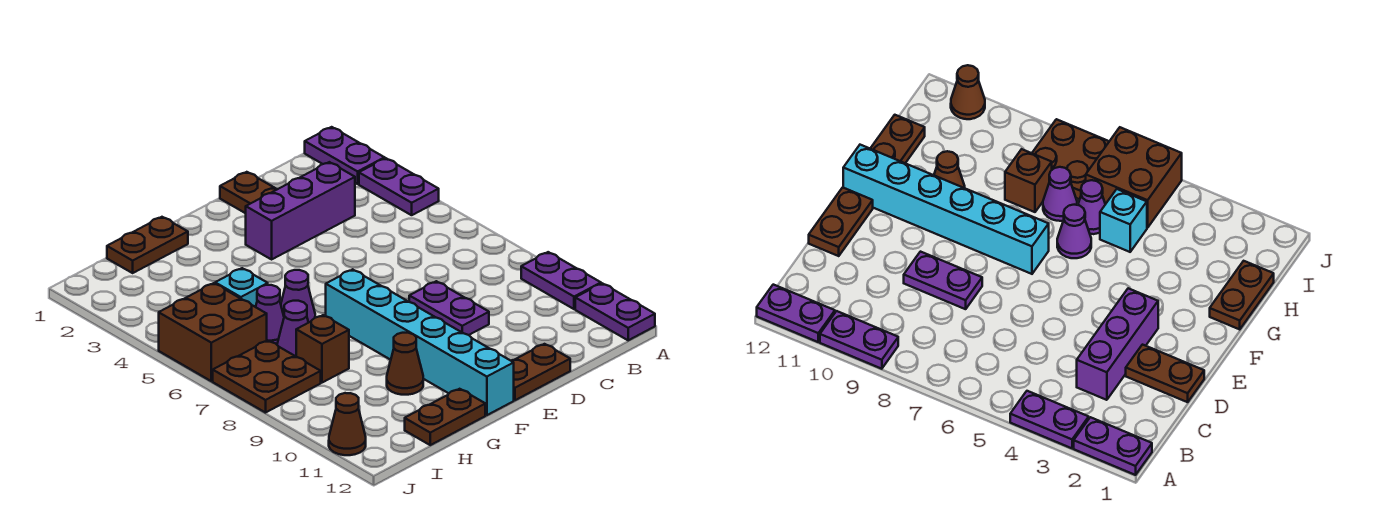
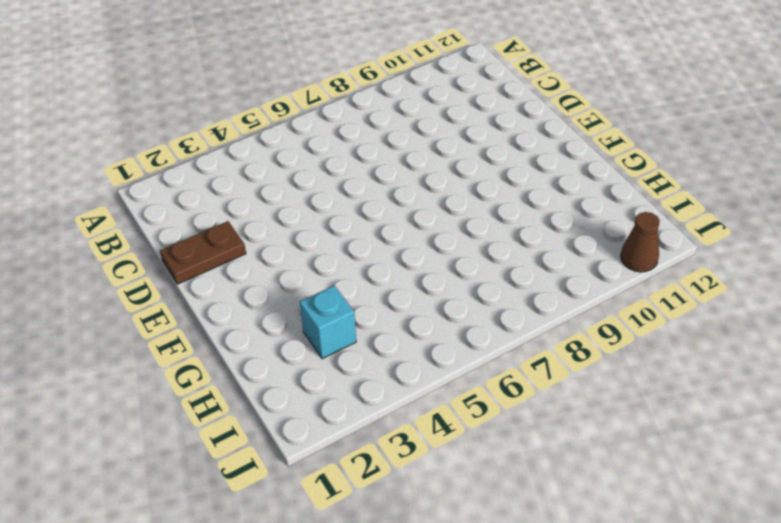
cyan 1x1 brick [300,285,356,359] -> cyan 1x1 brick moved to [215,268,268,307]
none -> purple 1x2 plate [305,127,385,184]
none -> purple 1x2 plate [359,158,439,215]
none -> purple 1x2 plate [521,252,601,309]

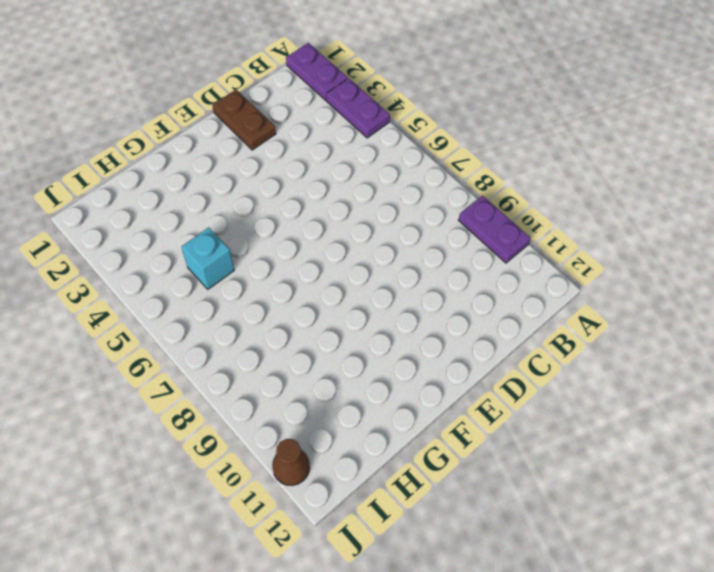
none -> purple 1x2 plate [575,283,655,340]
none -> purple 1x3 brick [246,162,355,259]
none -> purple 1x2 plate [409,281,489,335]

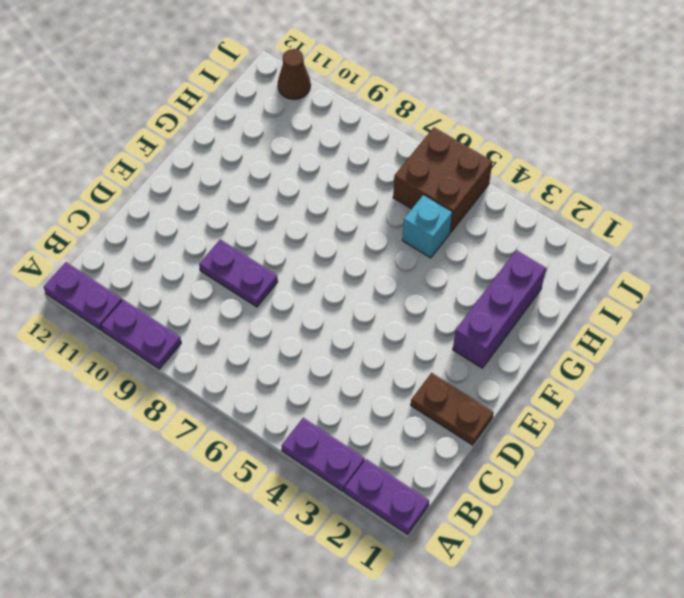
purple 1x3 brick [453,250,546,368] -> purple 1x3 brick moved to [246,162,355,259]
none -> brown 1x2 plate [511,344,570,400]
none -> cyan 1x6 brick [326,269,514,415]
none -> brown 1x2 plate [107,217,188,273]

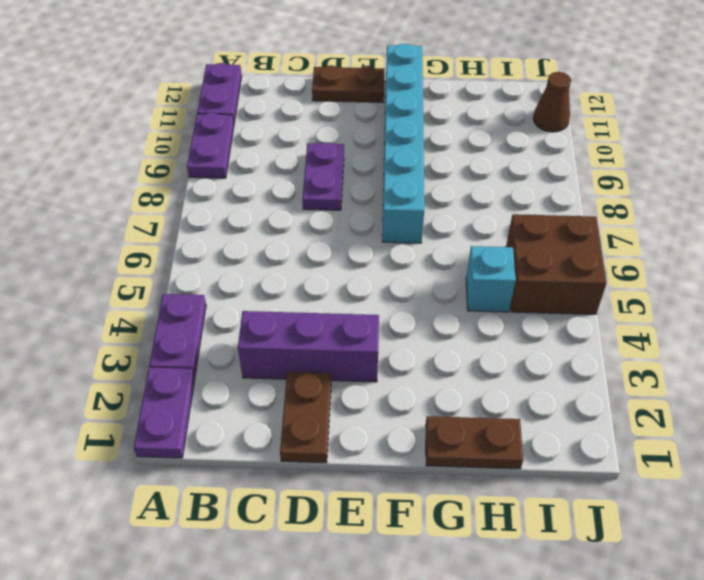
none -> purple 1x1 cone [281,270,315,323]
none -> brown 1x1 cone [387,333,423,395]
none -> brown 1x2 plate [405,389,485,445]

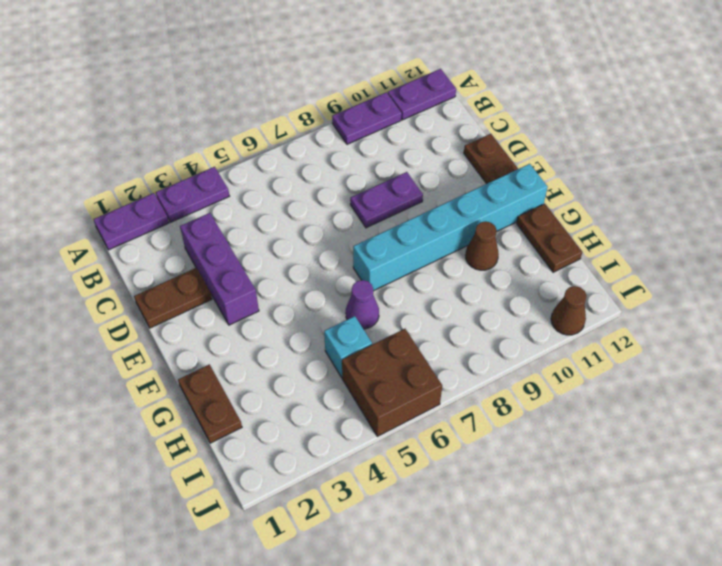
none -> purple 1x1 cone [256,285,284,344]
none -> purple 1x1 cone [277,301,308,356]
none -> brown 1x1 brick [296,315,349,383]

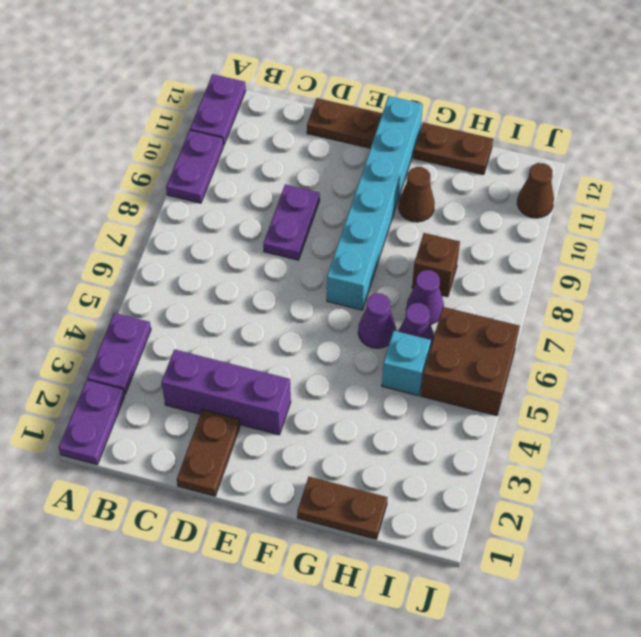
none -> brown 2x2 plate [213,341,321,413]

